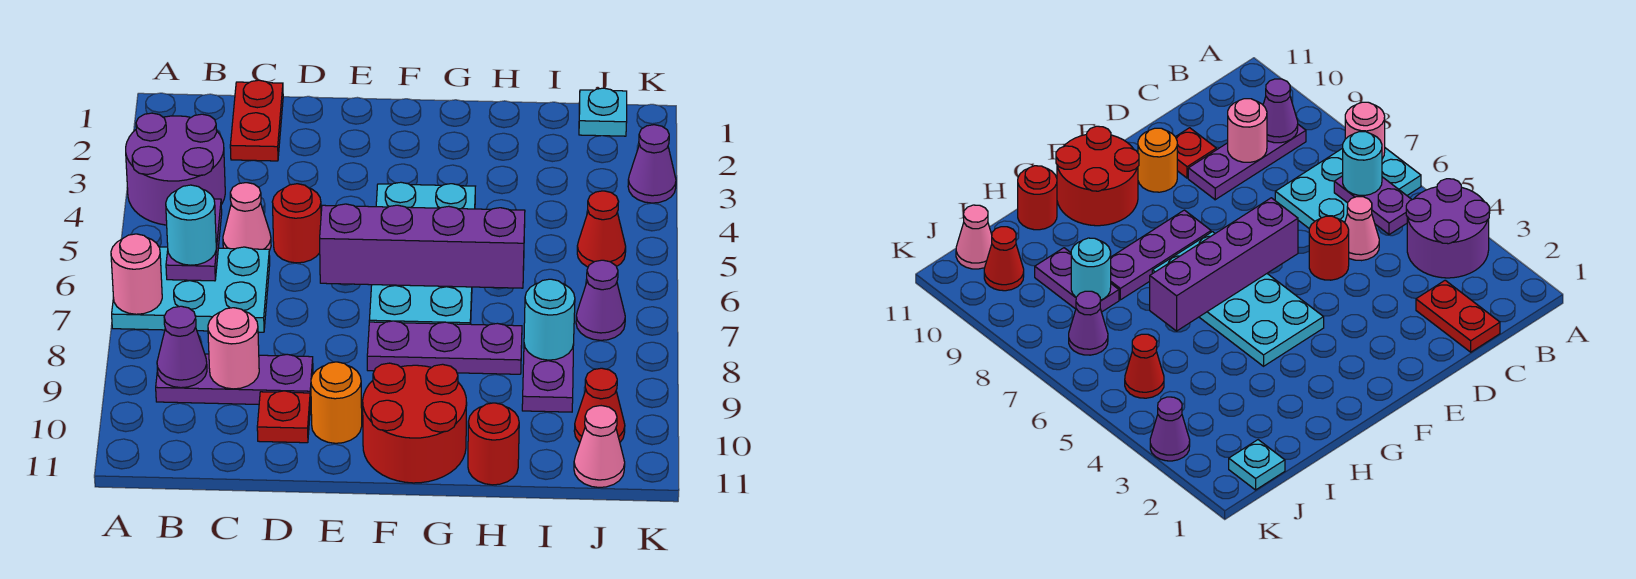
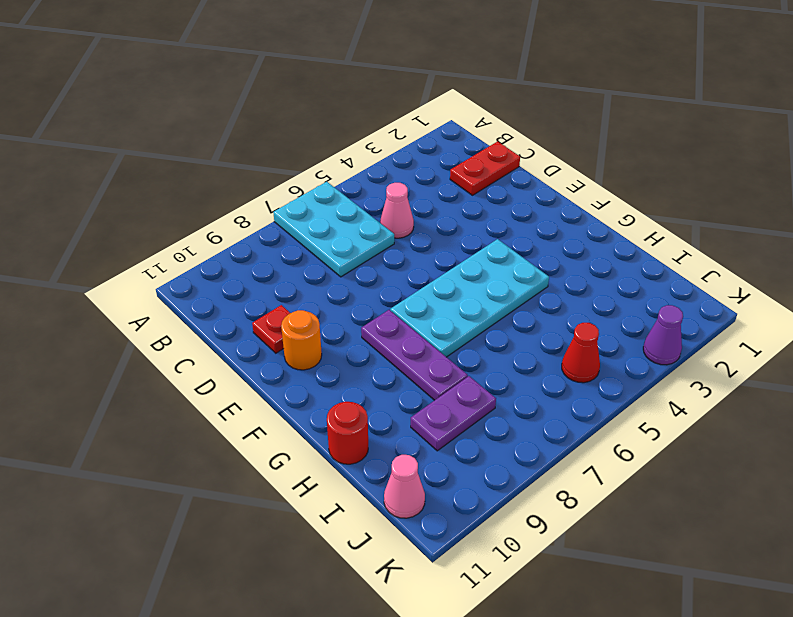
none -> purple 2x2 round brick [126,113,225,225]
none -> purple 1x3 plate [156,354,313,405]
none -> red 1x1 round brick [272,184,321,263]

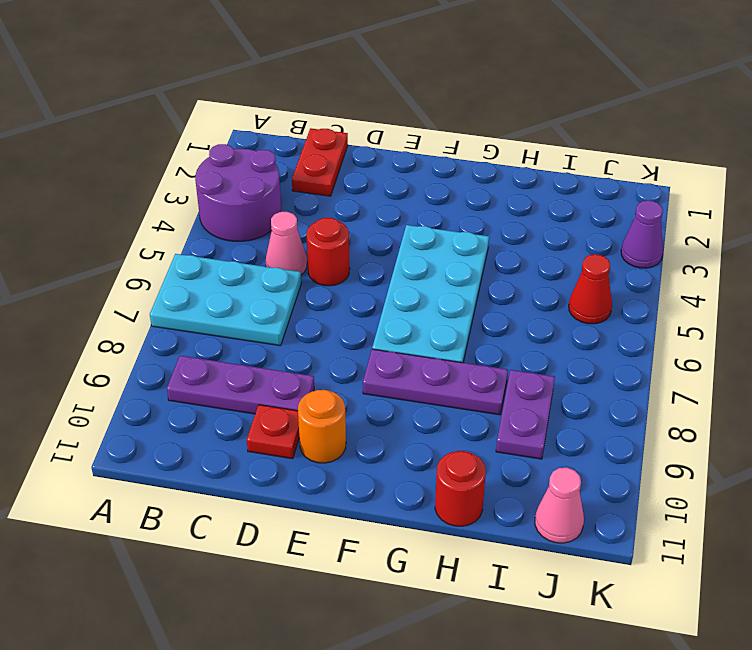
none -> red 2x2 round brick [363,363,467,483]
none -> cyan 1x1 plate [579,88,627,136]
none -> purple 1x1 cone [576,260,625,340]

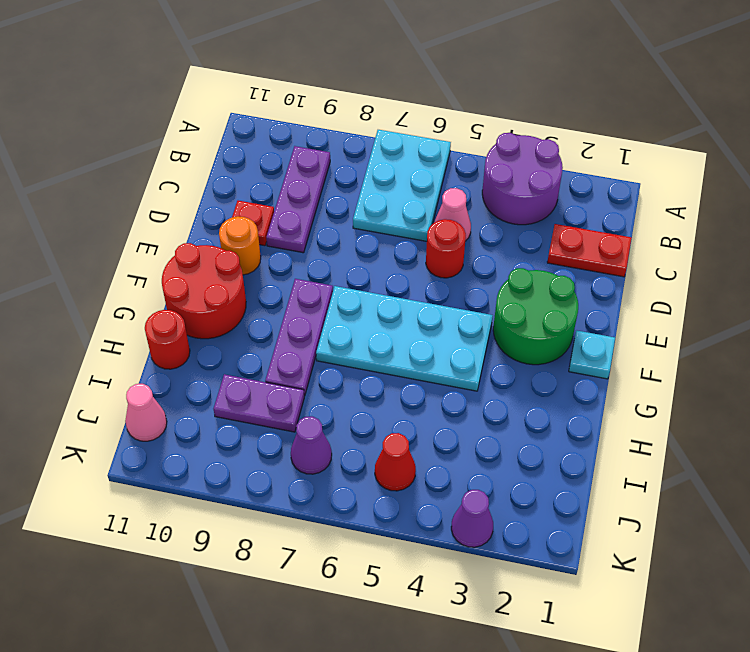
green 2x2 round brick [493,268,578,365] -> none
cyan 1x1 plate [569,330,615,379] -> cyan 1x1 plate moved to [579,88,627,136]
none -> red 1x1 cone [574,368,625,442]
none -> pink 1x1 round brick [111,234,162,314]
none -> purple 1x2 plate [166,199,222,281]

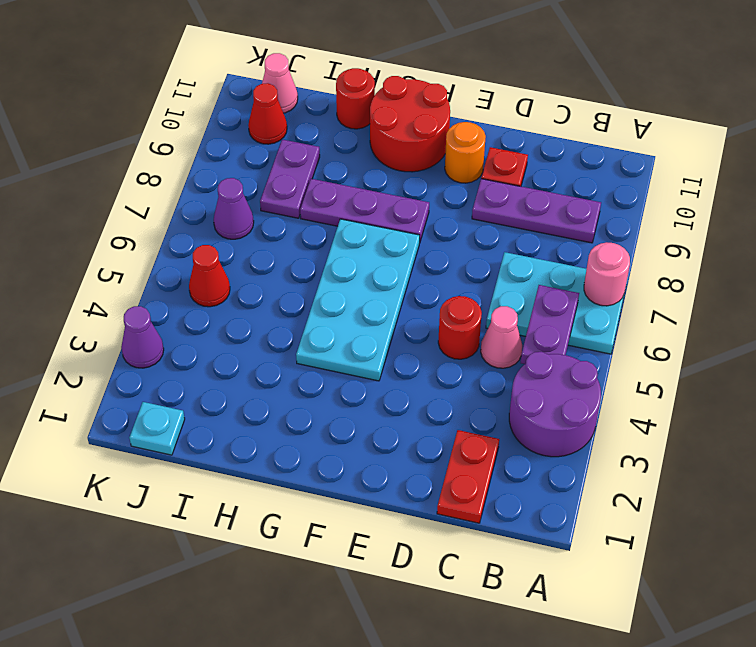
none -> purple 1x1 cone [157,306,207,388]
none -> pink 1x1 round brick [208,308,259,389]
none -> purple 1x4 brick [320,204,525,288]

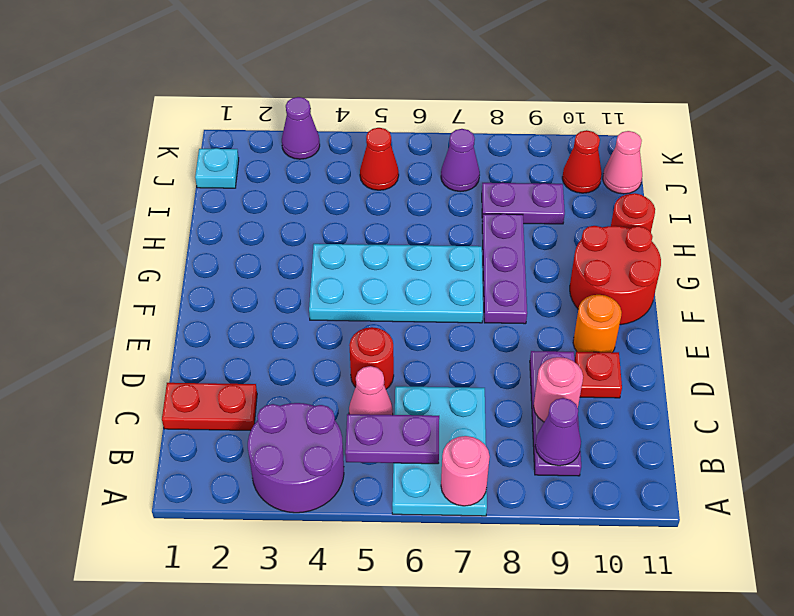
none -> purple 1x4 brick [320,204,525,288]
none -> cyan 1x1 round brick [524,279,575,360]
none -> cyan 1x1 round brick [166,185,216,265]

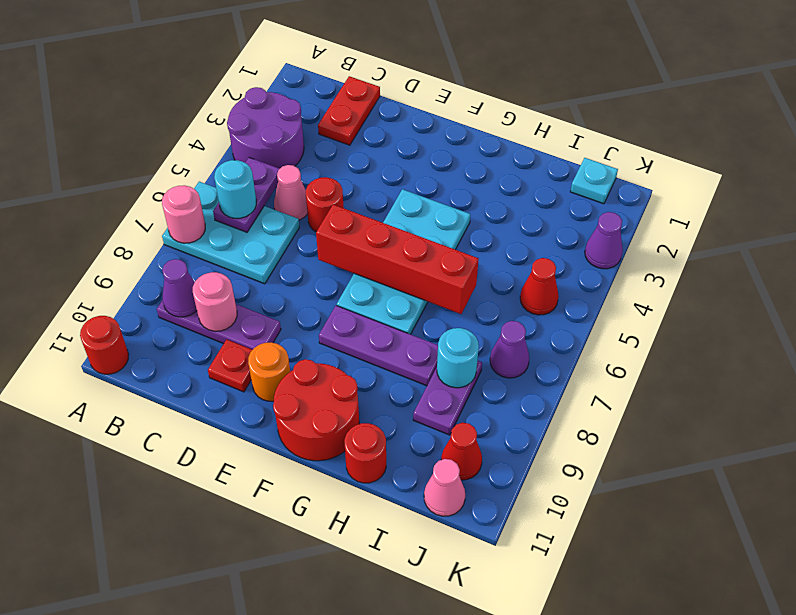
red 1x1 round brick [80,316,129,374] -> none
red 1x4 brick [316,205,479,314] -> purple 1x4 brick [320,204,525,288]

